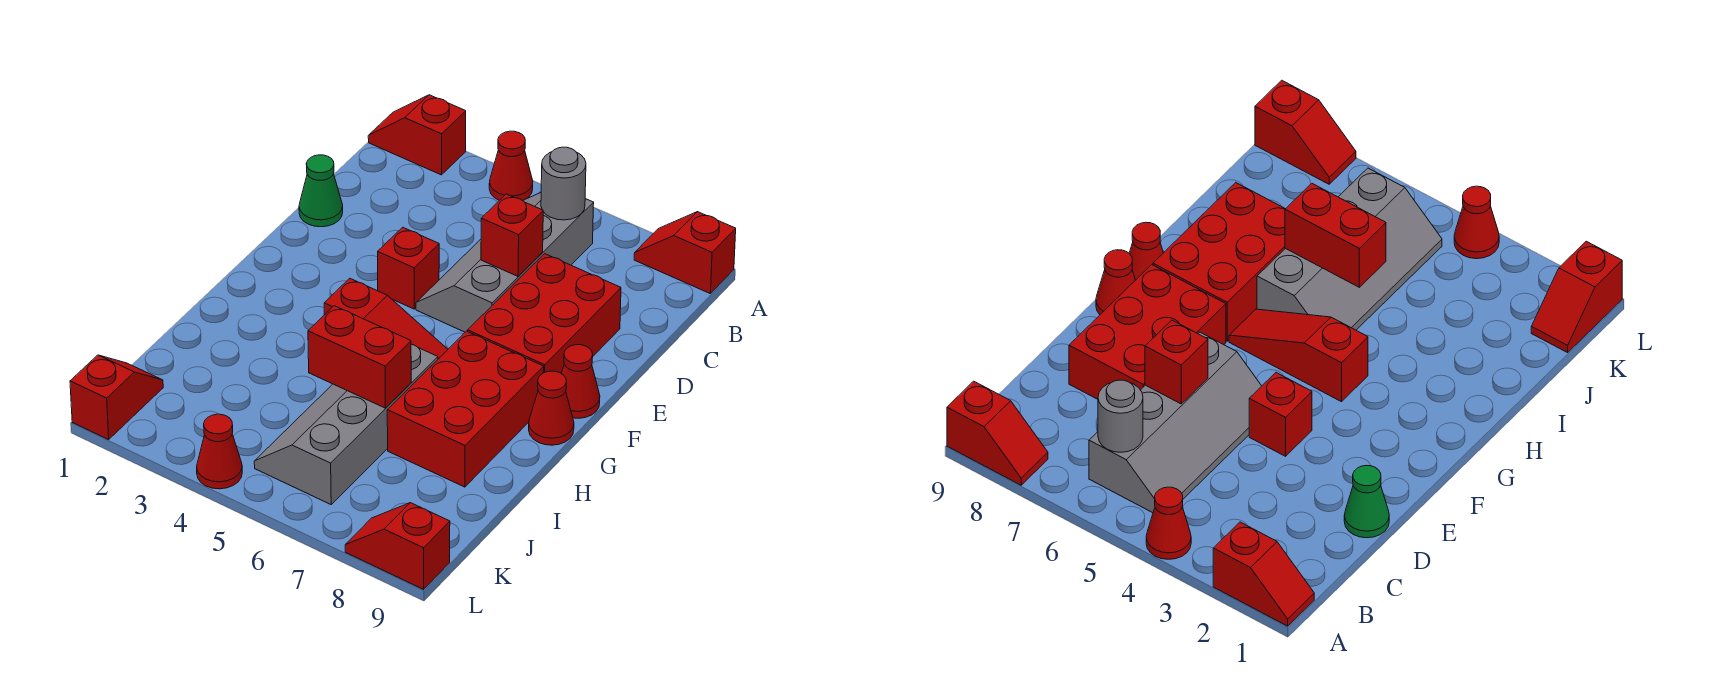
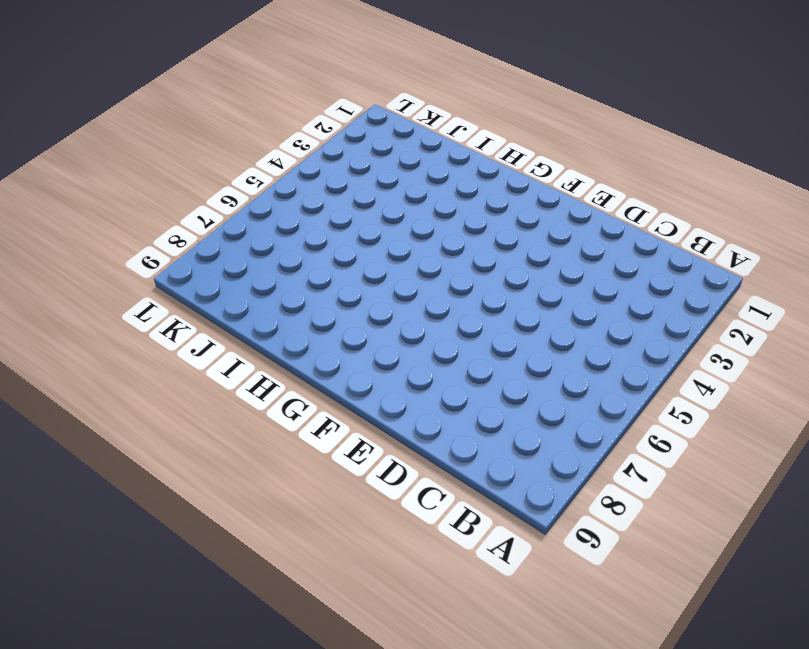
none -> red 1x2 slope [368,95,466,175]
none -> red 1x1 cone [489,131,533,201]
none -> red 1x2 slope [634,212,736,293]

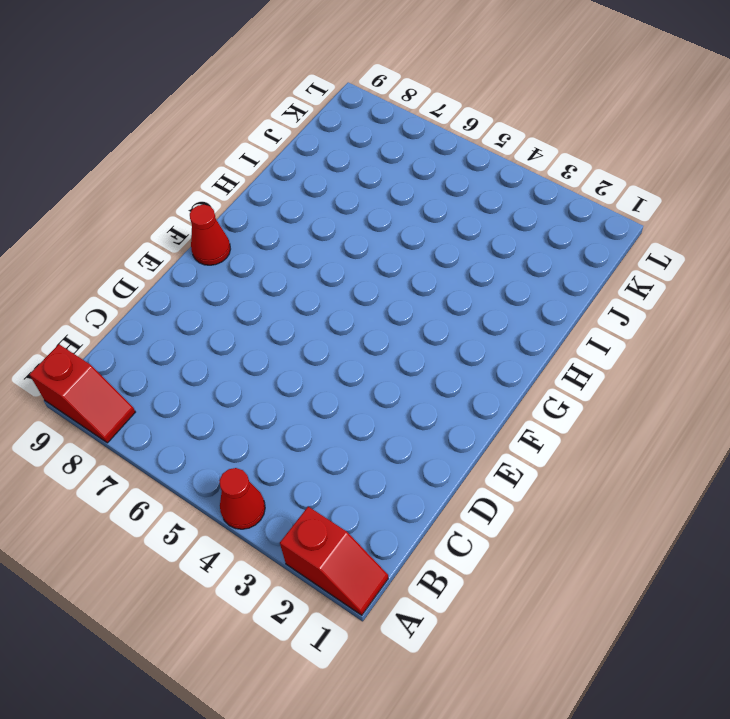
none -> grey 2x4 slope [416,193,594,332]
none -> green 1x1 cone [299,155,343,227]
none -> red 2x3 brick [468,254,621,373]

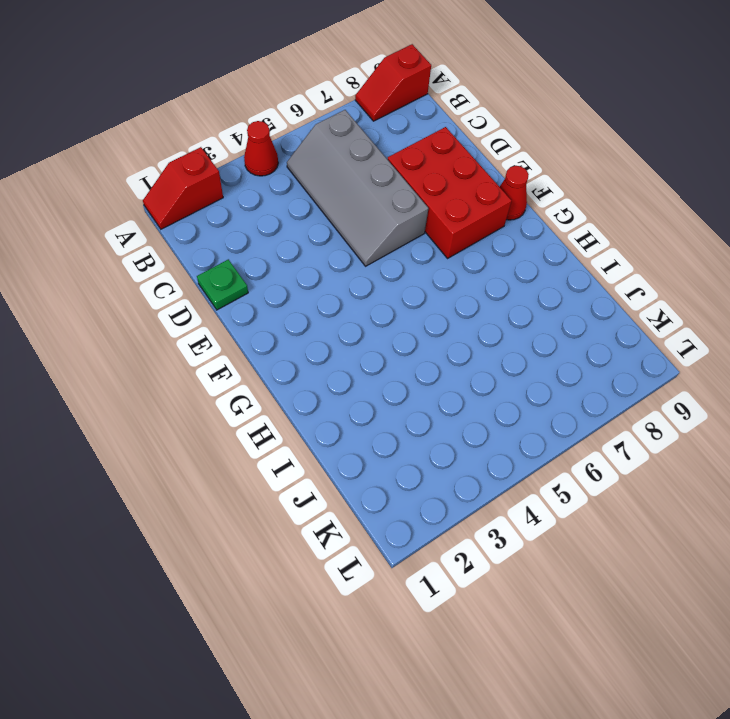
green 1x1 plate [197,259,248,310] -> green 1x1 cone [299,155,343,227]
none -> red 1x1 brick [378,227,439,309]
none -> red 1x3 slope [324,278,448,359]
none -> red 2x3 brick [387,331,544,487]

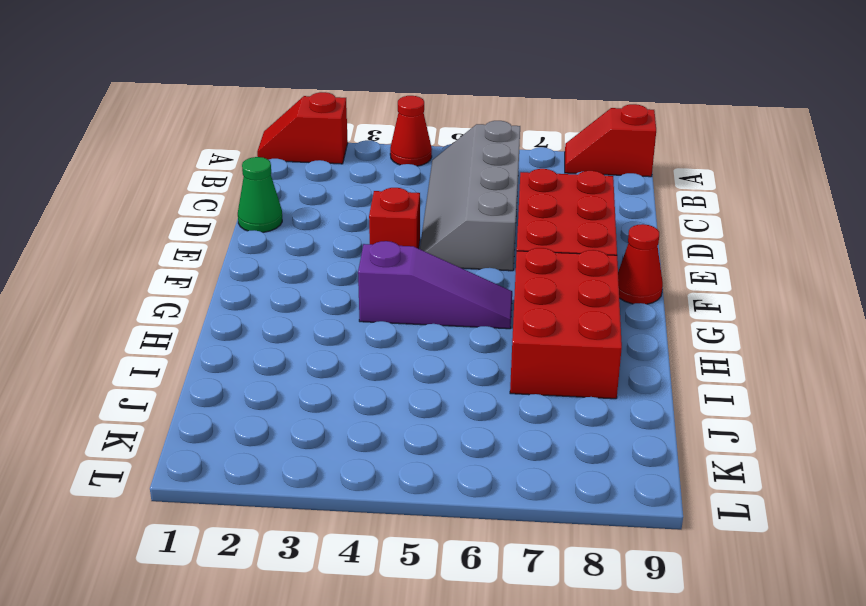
purple 1x3 slope [358,241,512,329] -> red 1x3 slope [324,278,448,359]
none -> red 1x1 cone [529,371,574,445]
none -> grey 2x4 slope [254,344,438,504]
none -> red 1x2 slope [70,355,163,440]

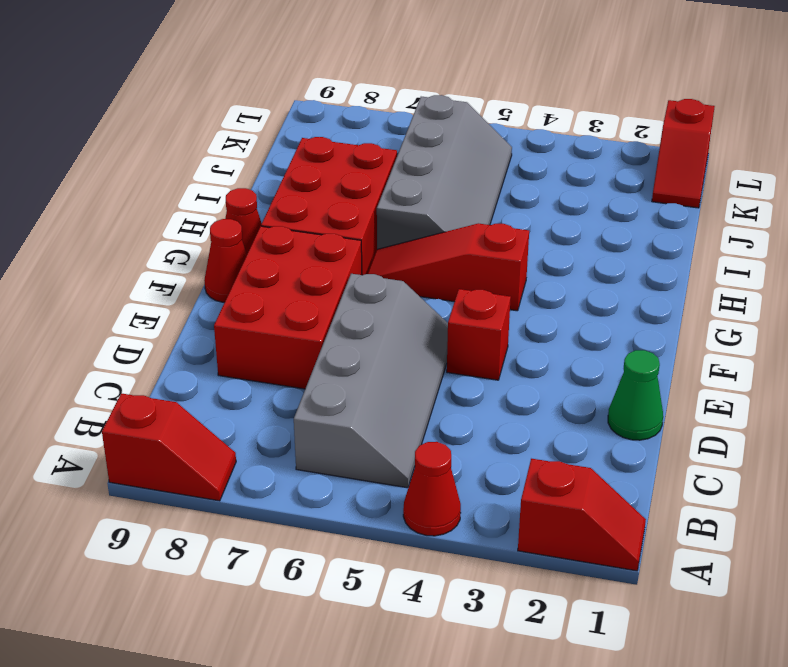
none -> red 1x1 cone [197,414,242,489]
none -> red 1x2 slope [345,503,450,589]
none -> grey 1x1 round brick [541,147,586,220]

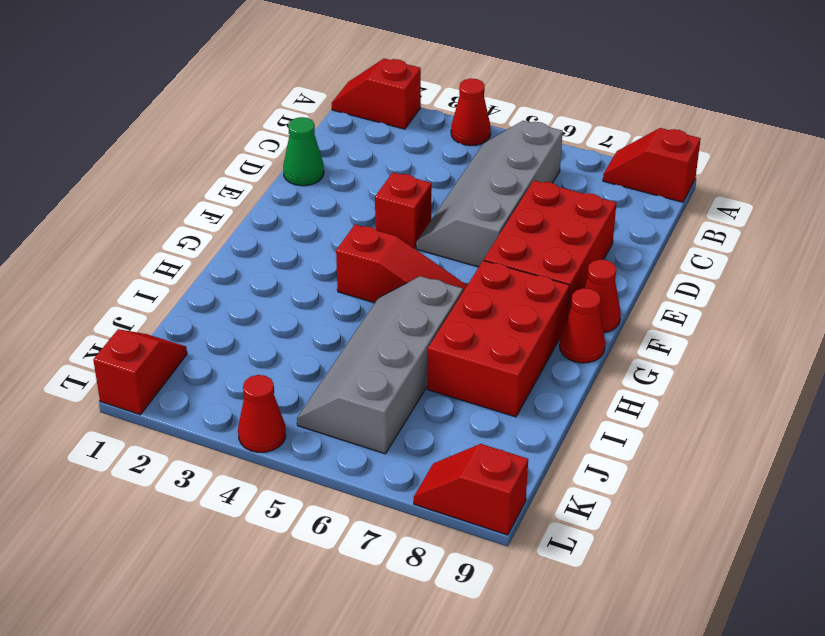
none -> grey 1x1 round brick [541,147,586,220]
none -> red 1x1 brick [481,194,543,276]
none -> red 1x2 brick [308,306,411,408]

